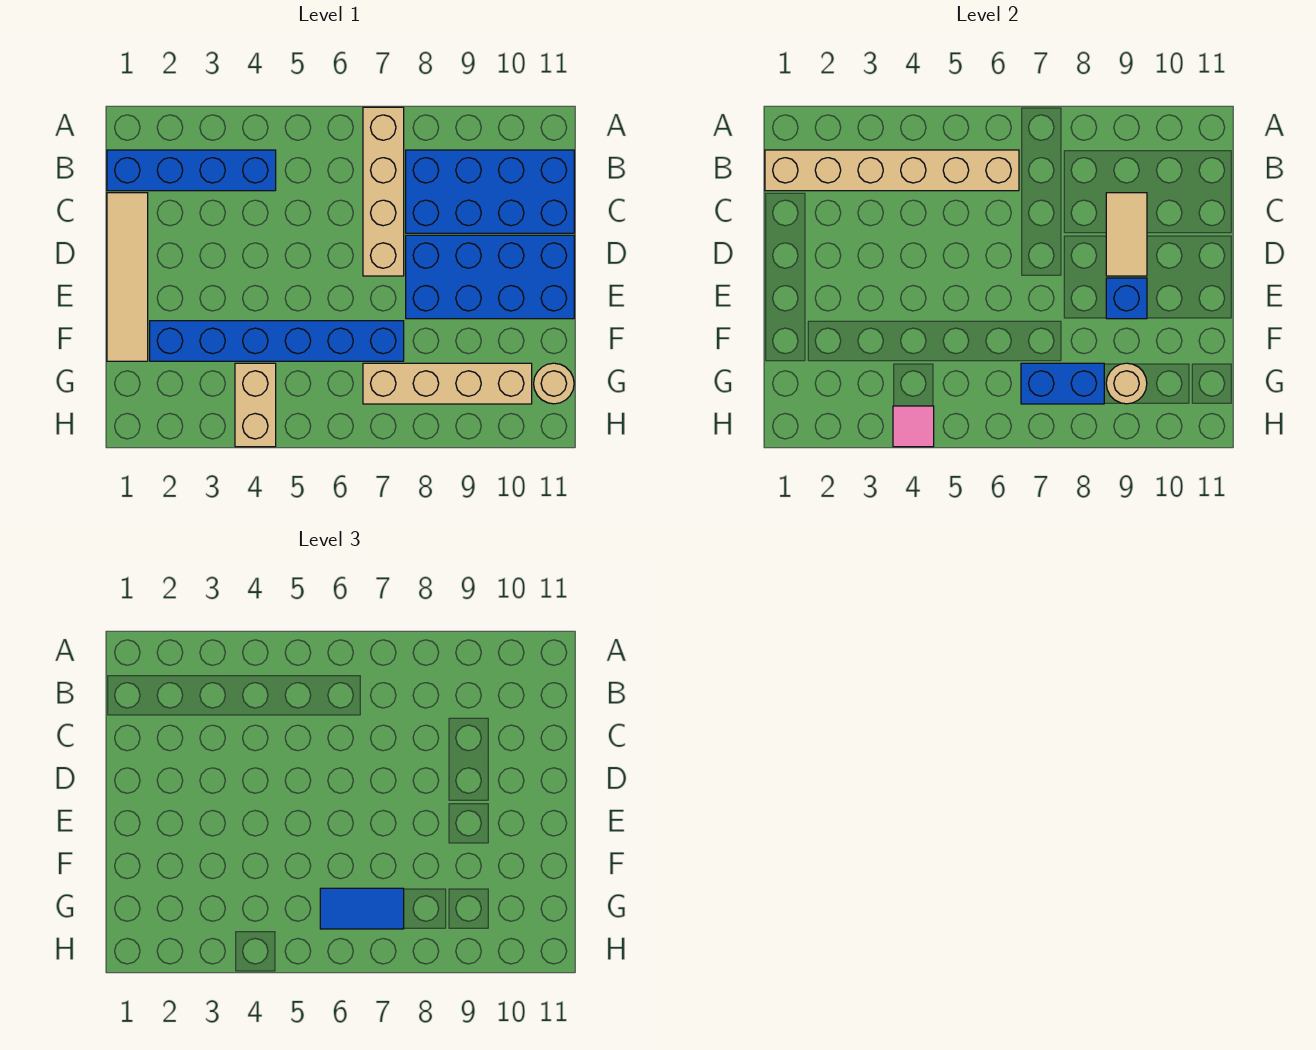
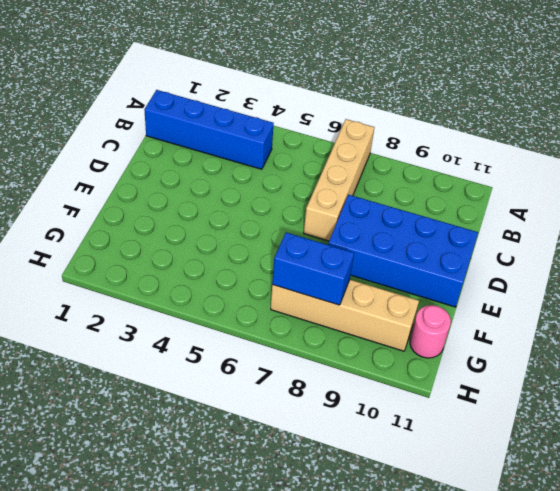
pink 1x1 round brick [410,305,451,358] -> tan 1x1 round brick [534,363,574,404]
none -> blue 2x4 brick [406,150,574,233]
none -> tan 1x4 tile [107,193,148,361]
none -> blue 1x6 brick [150,321,404,361]

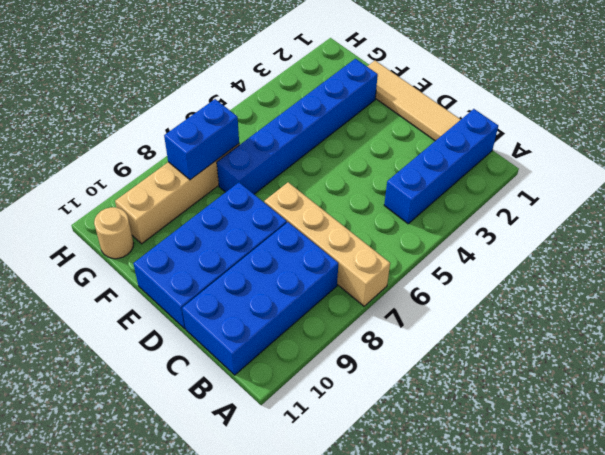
none -> tan 1x2 brick [235,363,276,447]
none -> tan 1x6 brick [765,150,1019,191]
none -> tan 1x2 tile [1106,193,1147,276]

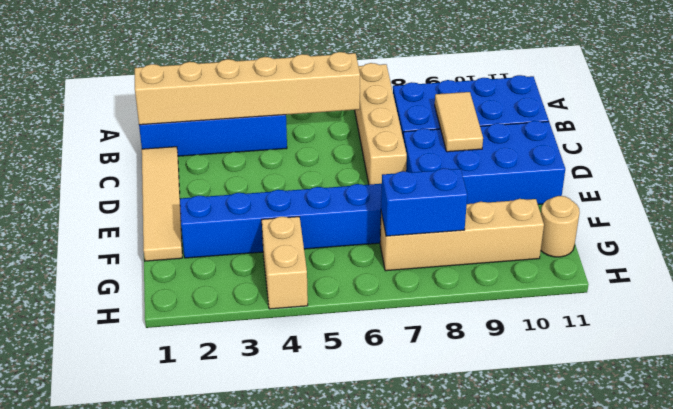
none -> blue 1x1 brick [1106,278,1147,319]
none -> tan 1x1 round brick [1106,363,1147,404]
none -> pink 1x1 tile [893,406,934,447]

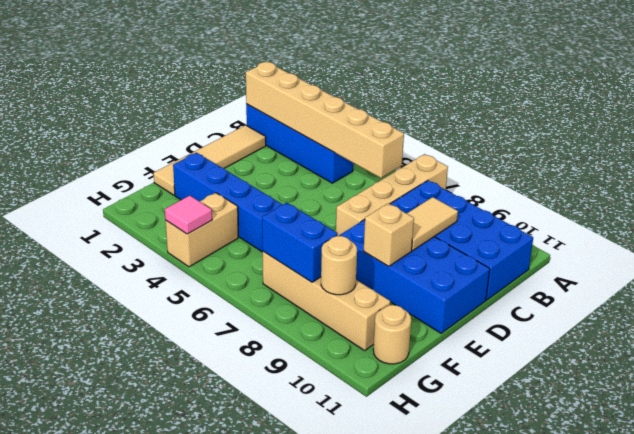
tan 1x1 brick [364,203,414,266] -> blue 1x1 brick [1106,278,1147,319]
none -> blue 1x2 tile [320,888,404,929]

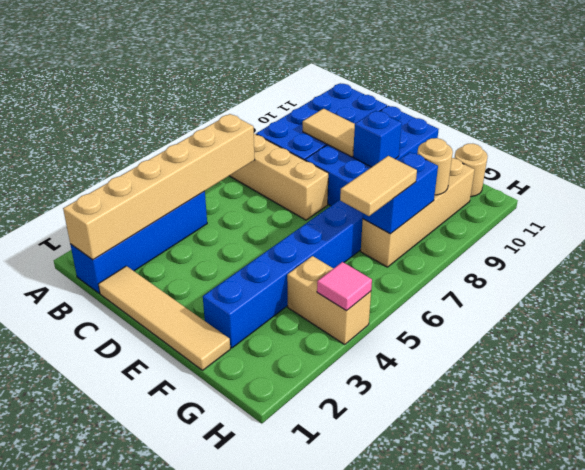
tan 1x2 tile [340,156,417,216] -> blue 1x2 tile [320,888,404,929]

